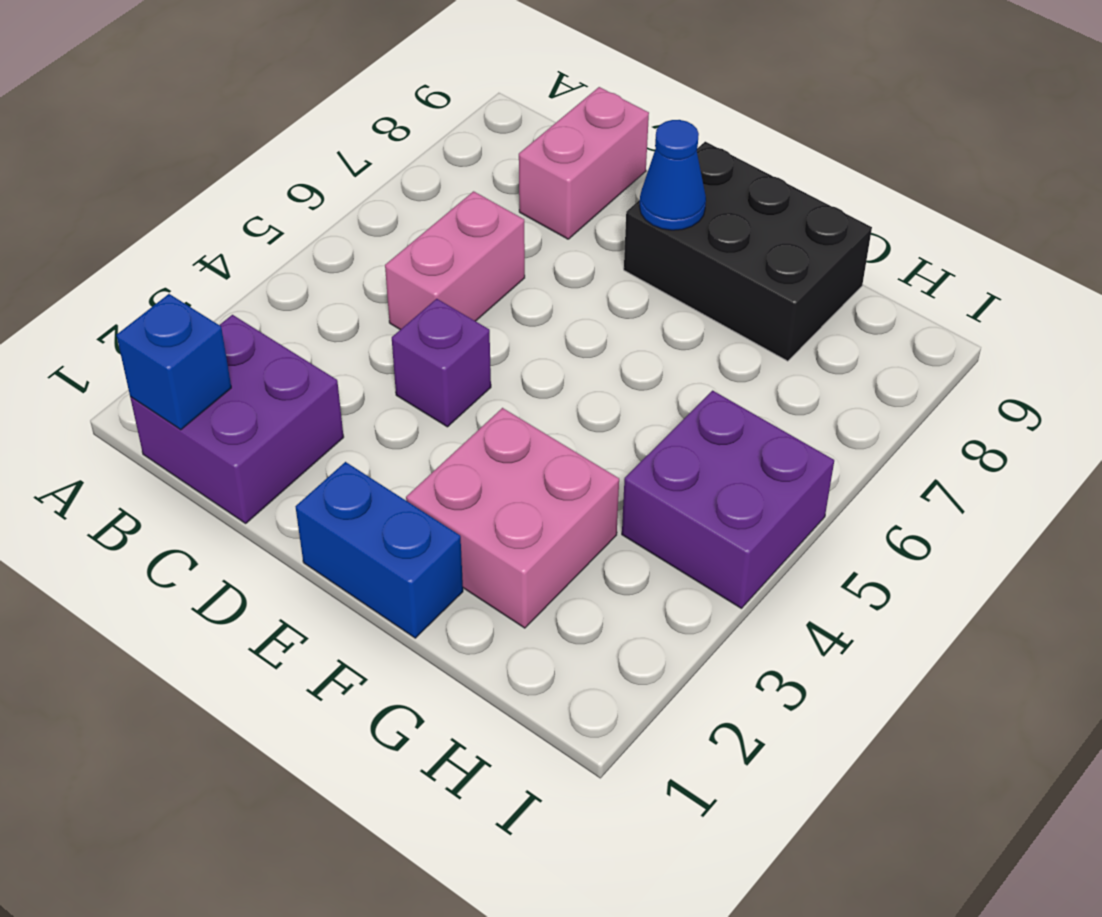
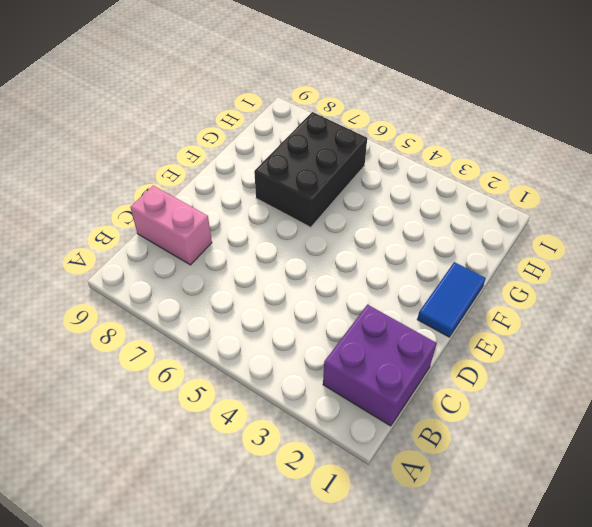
blue 1x2 tile [417,262,486,337] -> blue 1x2 brick [296,462,463,638]
black 2x3 brick [254,112,367,227] -> black 2x3 brick moved to [624,142,872,361]
none -> pink 1x2 brick [385,191,525,330]
none -> purple 1x1 brick [392,299,491,427]

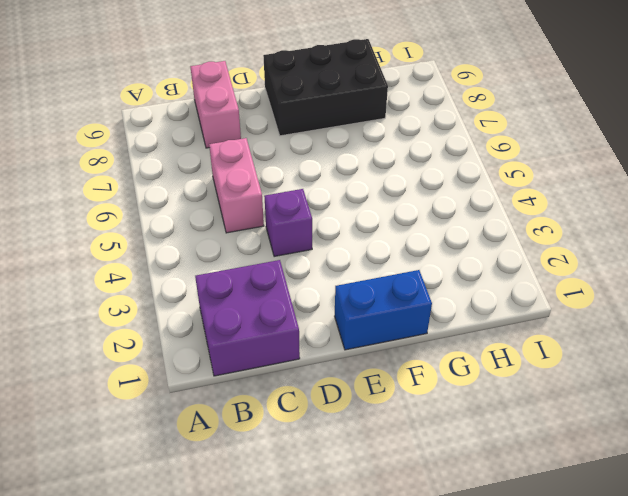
none -> pink 2x2 brick [406,408,619,628]
none -> purple 2x2 brick [622,391,834,608]

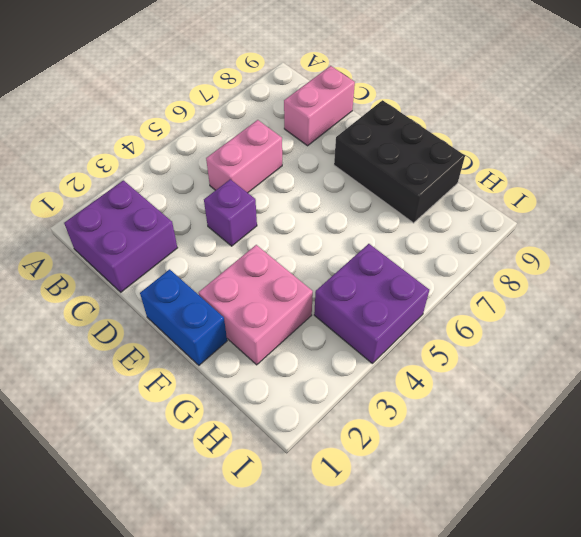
none -> blue 1x1 brick [116,294,231,430]
none -> blue 1x1 cone [639,120,706,230]

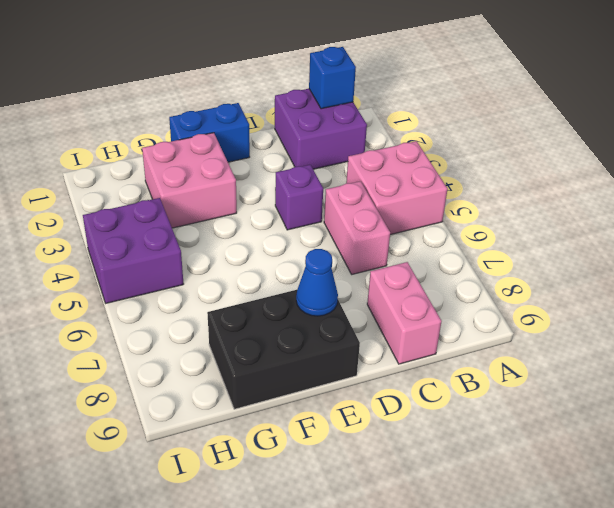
pink 2x2 brick [346,141,448,234] -> none

